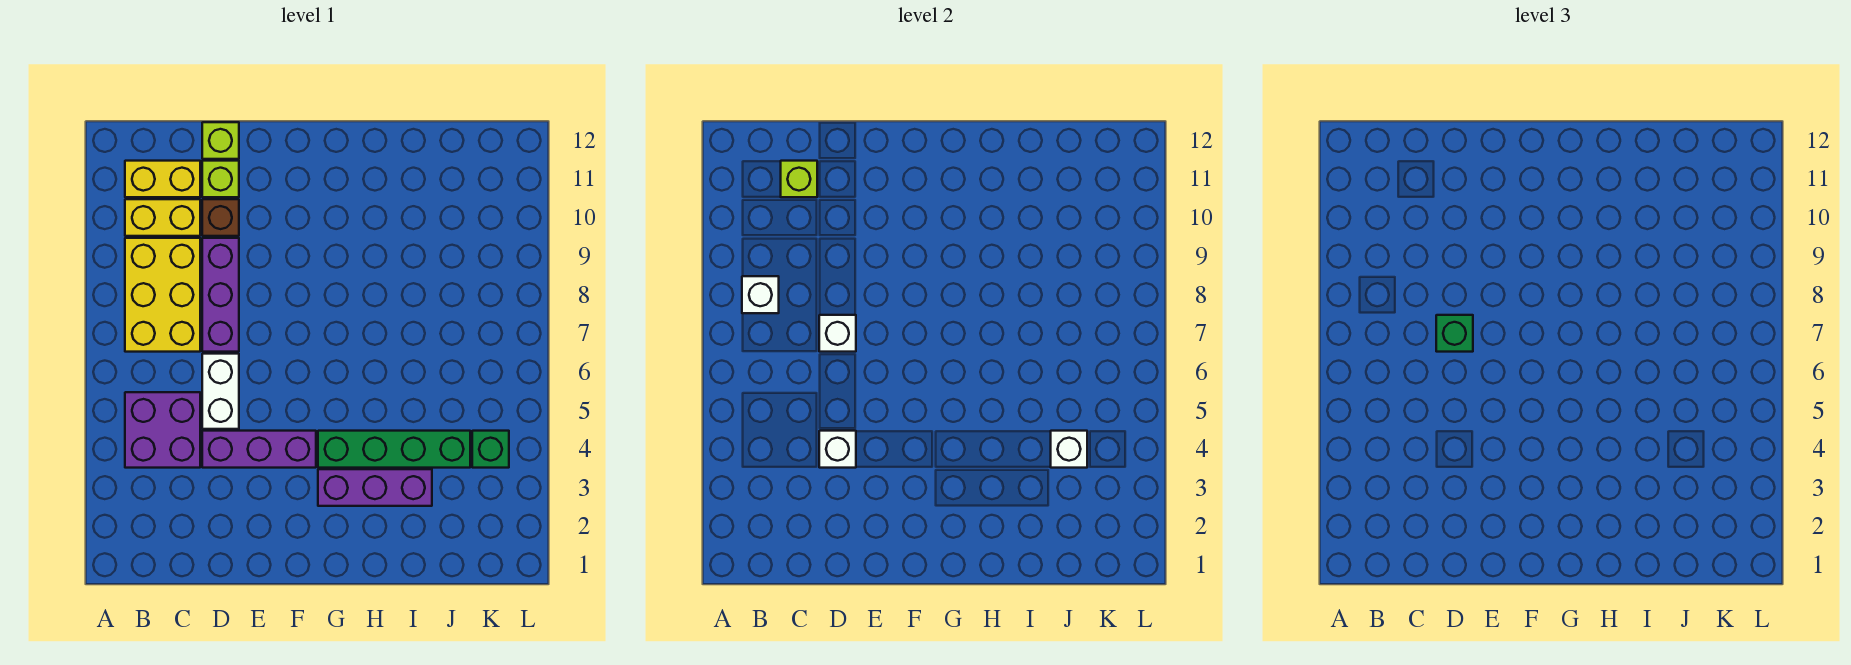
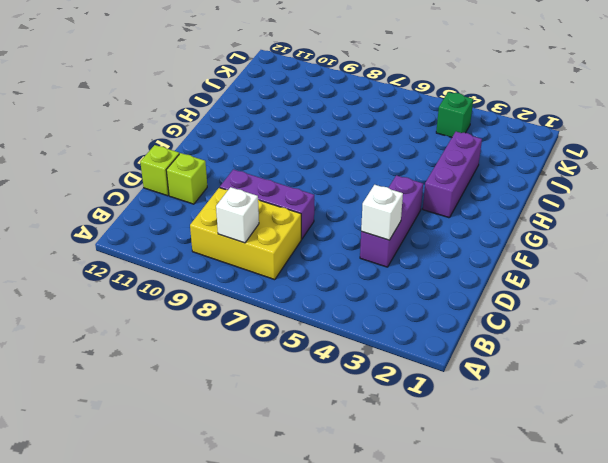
none -> purple 2x2 brick [125,392,200,468]
none -> yellow 1x2 brick [125,199,200,236]
none -> yellow 1x2 brick [125,161,200,197]

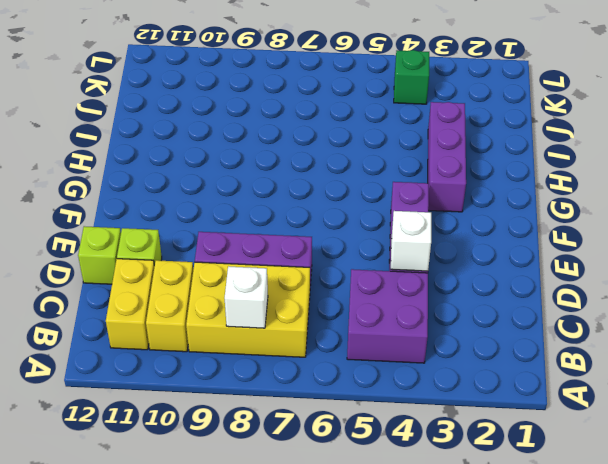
none -> white 1x2 brick [202,354,239,429]
none -> brown 1x1 brick [202,199,239,236]
none -> green 1x4 brick [318,431,470,468]

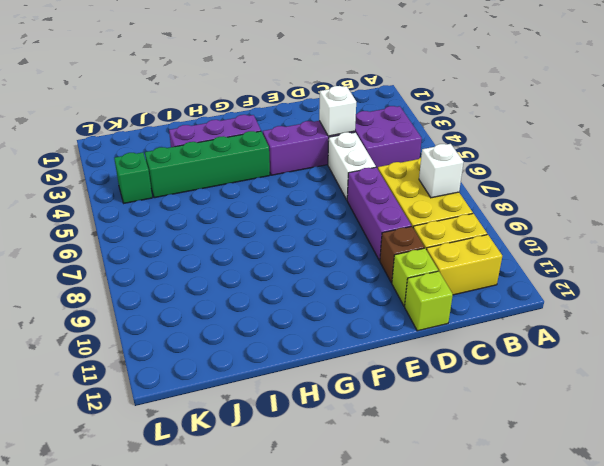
none -> lime 1x1 brick [781,161,817,197]
none -> white 1x1 brick [819,315,856,352]
none -> white 1x1 brick [1051,431,1087,468]

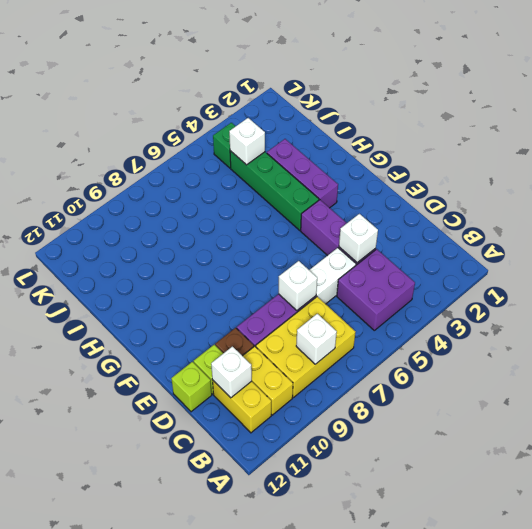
white 1x1 brick [211,347,252,398] -> lime 1x1 brick [781,161,817,197]
none -> green 1x1 brick [1436,315,1473,352]

